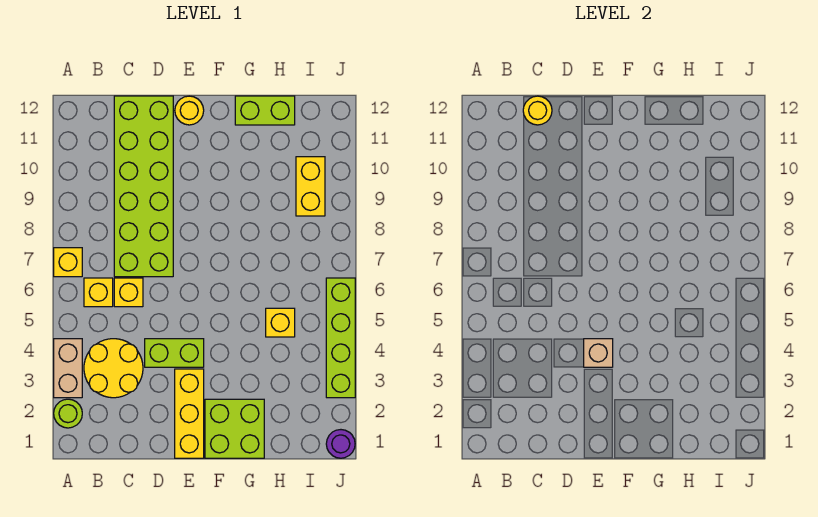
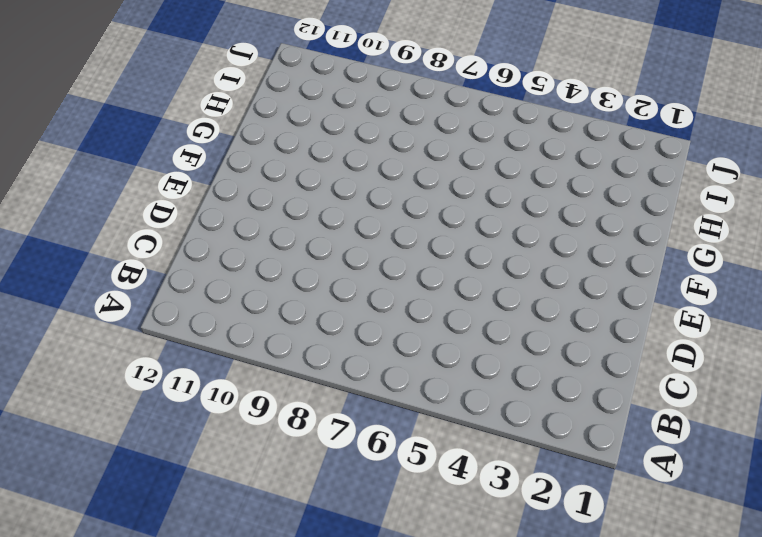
none -> lime 1x1 round brick [54,399,82,428]
none -> tan 1x2 brick [54,339,82,398]
none -> yellow 1x1 brick [54,248,82,277]

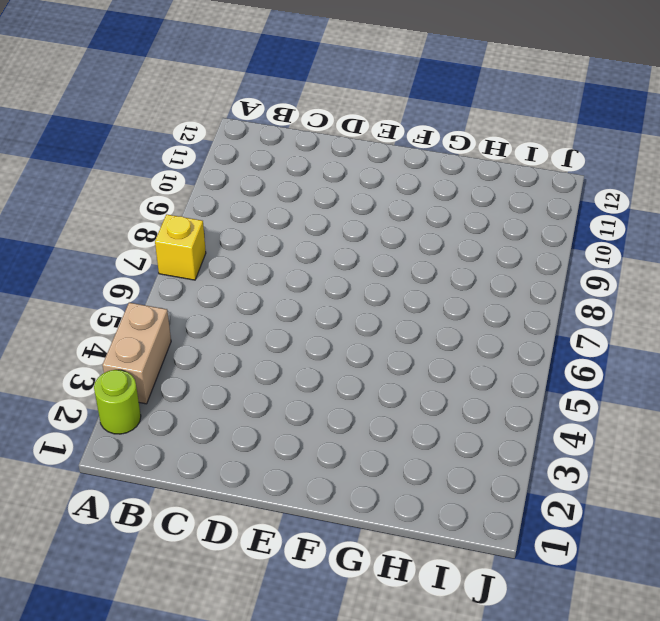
none -> yellow 2x2 round brick [84,339,143,398]
none -> yellow 1x1 brick [84,278,113,307]
none -> yellow 1x1 brick [114,278,143,307]

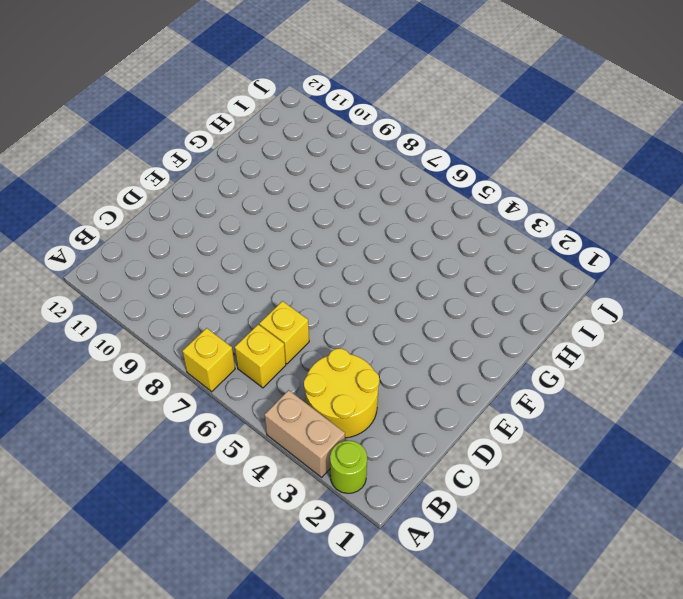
none -> lime 2x6 brick [114,96,173,277]
none -> lime 1x2 brick [145,339,204,367]
none -> yellow 1x3 brick [175,369,204,458]

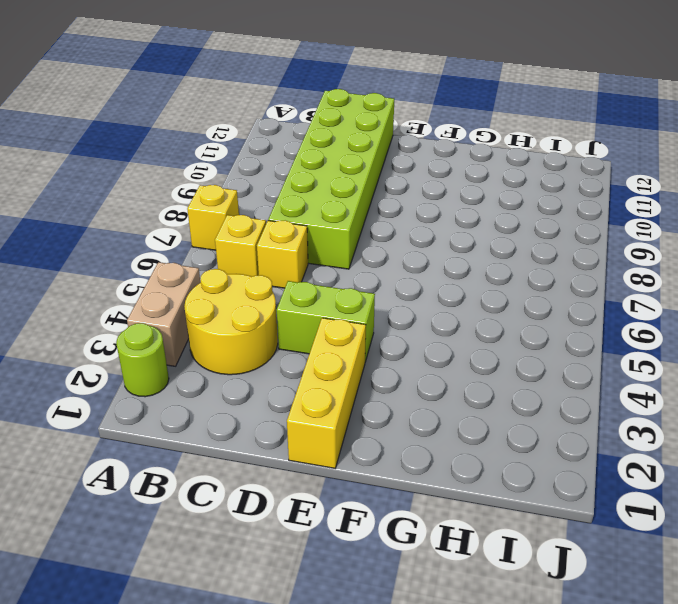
none -> yellow 1x1 round brick [175,96,204,125]
none -> lime 2x2 brick [205,399,264,458]
none -> lime 1x2 brick [235,96,295,125]

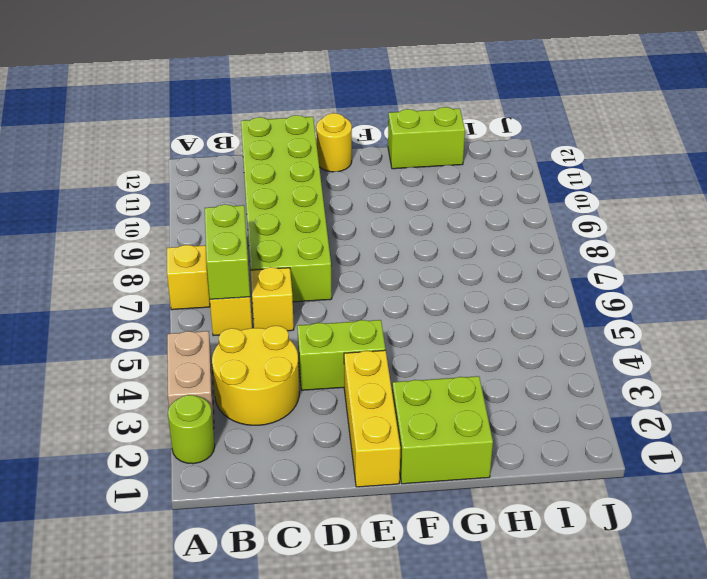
lime 1x2 brick [205,204,250,299] -> none
none -> yellow 1x1 brick [266,308,295,337]
none -> yellow 1x2 brick [296,157,325,216]
none -> purple 1x1 round brick [326,430,355,458]

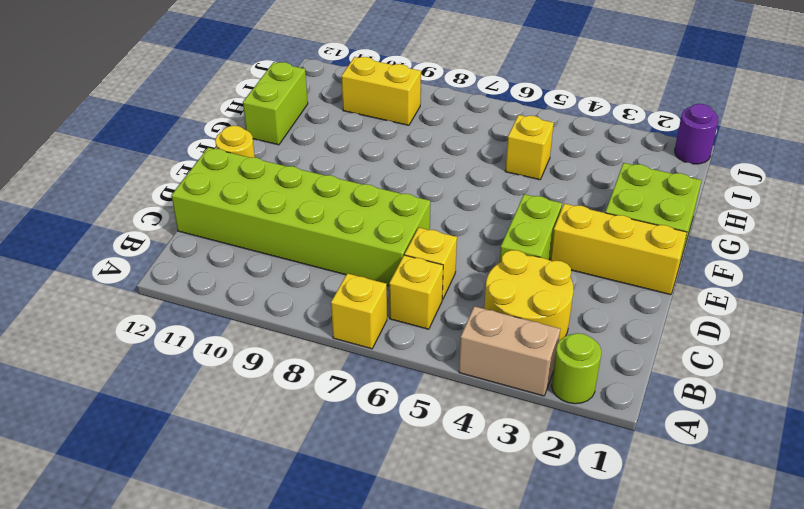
none -> lime 1x4 brick [326,278,355,398]
none -> yellow 1x1 round brick [523,96,552,125]
none -> tan 1x1 brick [584,339,613,367]

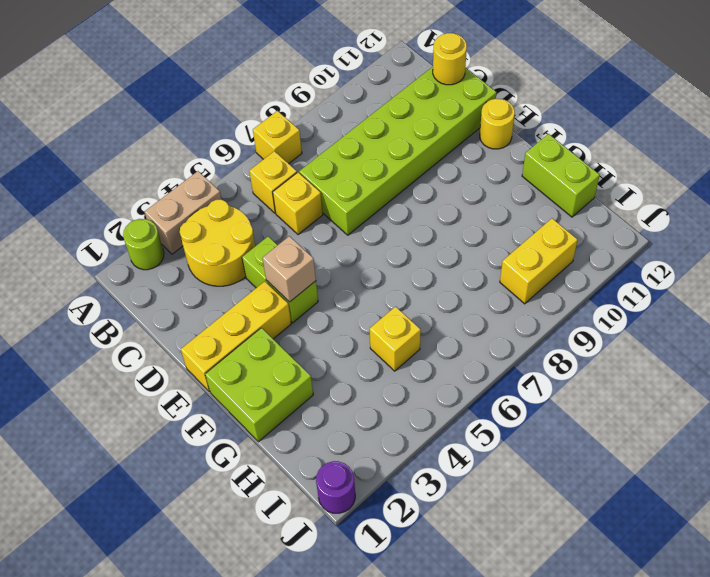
none -> lime 1x4 brick [326,278,355,398]

